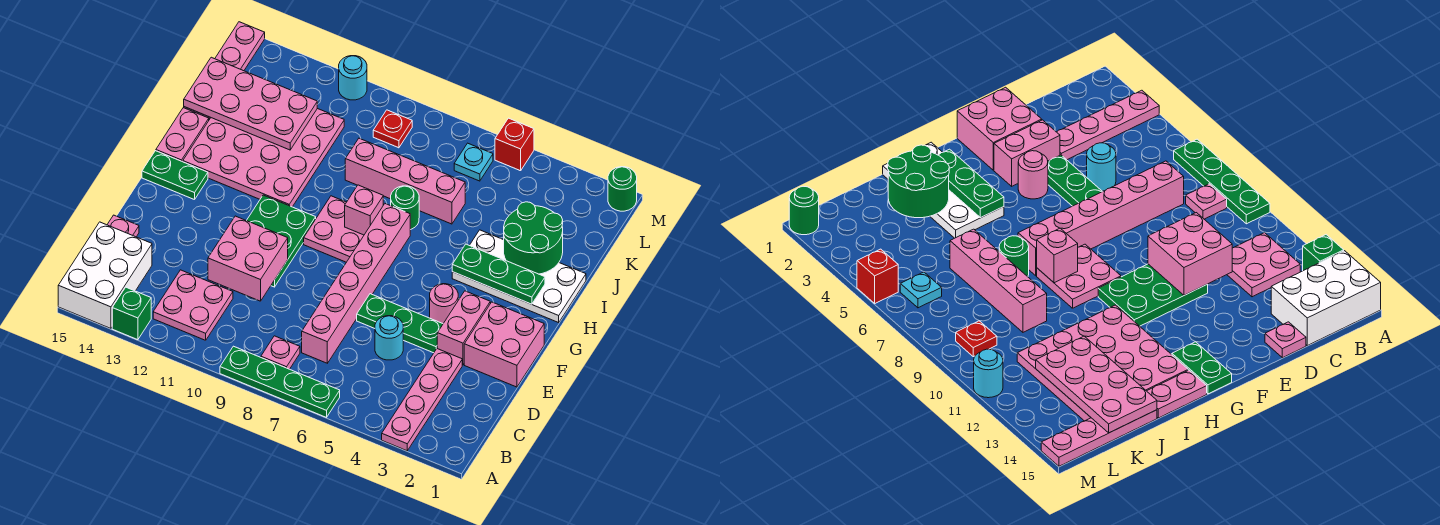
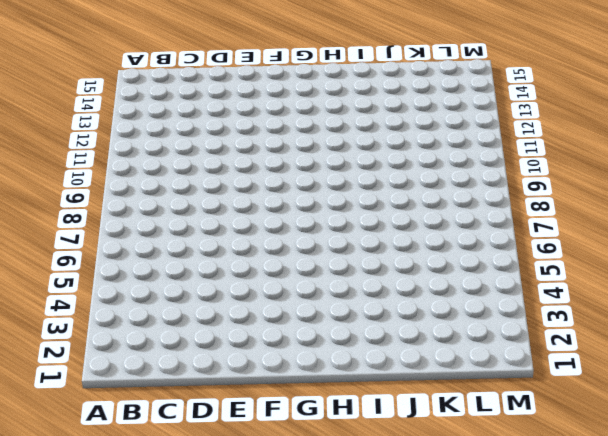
none -> pink 1x4 plate [382,349,462,451]
none -> green 1x4 plate [220,346,340,417]
none -> green 1x1 brick [112,287,151,340]
none -> white 2x3 brick [58,222,152,329]

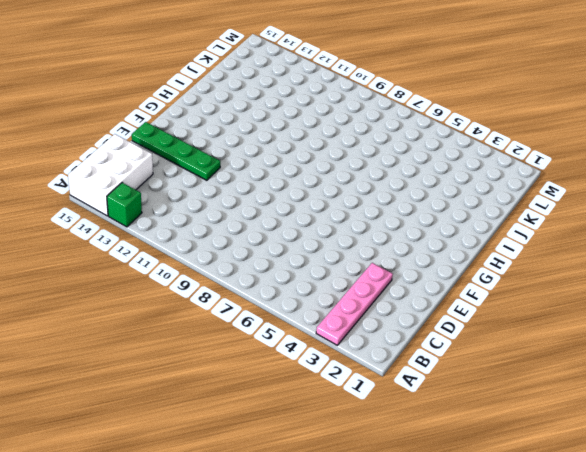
green 1x4 plate [132,122,220,180] -> green 1x4 plate moved to [220,346,340,417]
none -> pink 1x1 plate [261,336,300,369]
none -> pink 2x2 plate [153,270,233,340]
none -> pink 1x6 brick [302,204,410,363]
none -> cyan 1x1 round brick [375,316,403,360]

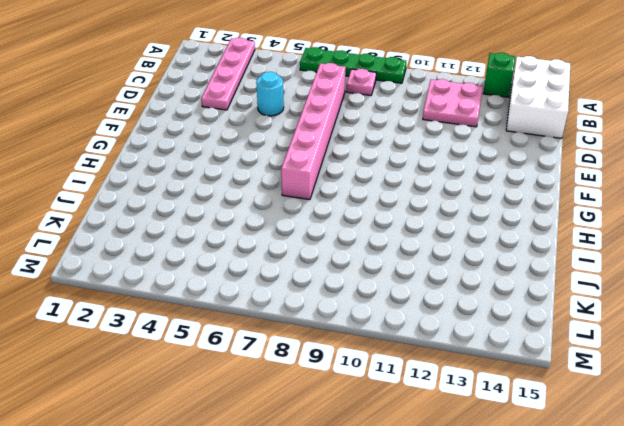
none -> pink 1x1 plate [107,215,139,237]
none -> pink 2x2 brick [464,302,544,387]
none -> pink 1x2 brick [437,291,490,365]
none -> green 1x3 plate [357,294,443,353]

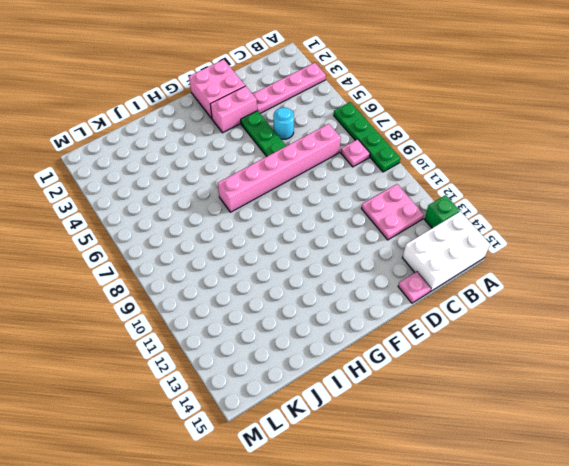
none -> green 2x3 plate [247,195,316,287]
none -> pink 1x1 round brick [430,284,458,323]
none -> pink 2x2 plate [304,196,364,262]
none -> green 1x2 plate [142,151,208,200]

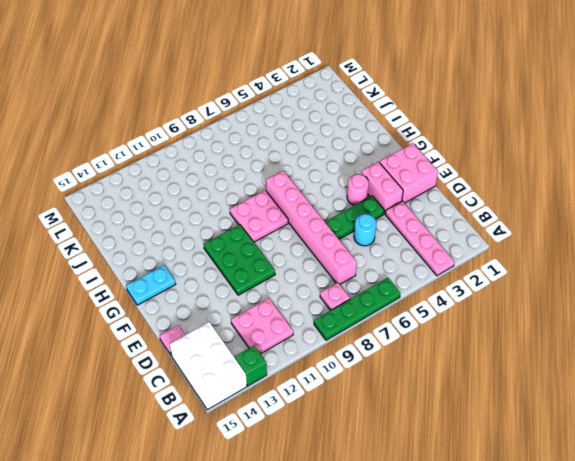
cyan 1x2 plate [126,265,176,305] -> green 1x2 plate [142,151,208,200]
none -> white 2x4 plate [452,230,586,323]
none -> pink 4x4 plate [183,108,344,207]
none -> pink 1x2 plate [156,108,209,162]
none -> green 1x1 round brick [391,186,419,230]

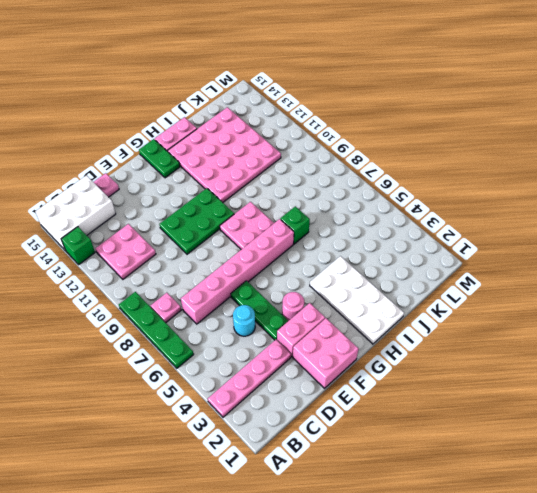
green 1x1 brick [280,206,310,244] -> green 1x1 round brick [391,186,419,230]
none -> pink 1x4 brick [345,138,465,224]
none -> pink 1x4 plate [184,22,265,119]
none -> cyan 1x1 plate [454,143,493,181]
none -> red 1x1 plate [373,110,412,148]

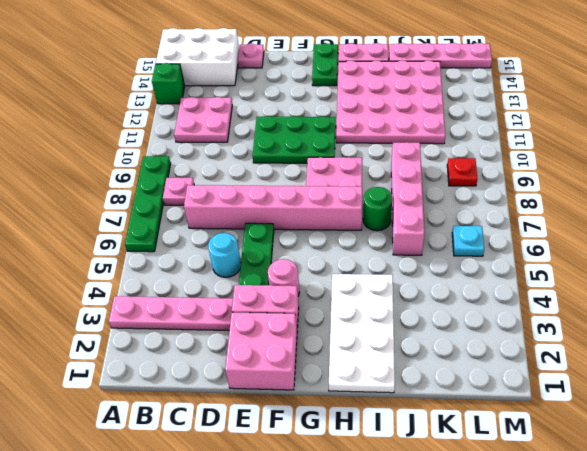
none -> green 1x1 round brick [608,167,637,211]
none -> red 1x1 brick [495,118,534,171]
none -> cyan 1x1 round brick [339,56,367,100]
none -> pink 2x2 brick [208,216,288,301]

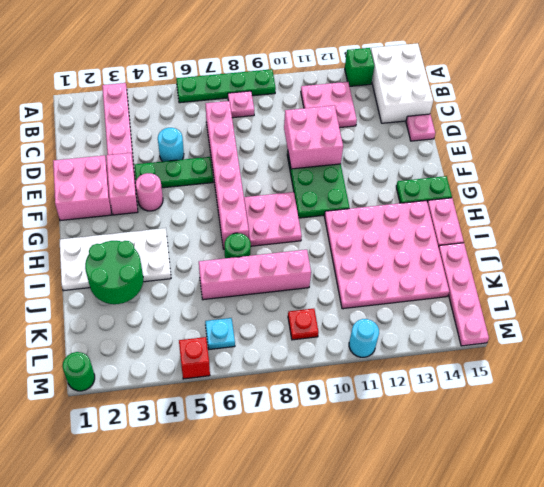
none -> green 1x3 plate [452,244,545,304]
none -> pink 1x1 brick [345,185,383,235]
none -> pink 2x4 plate [184,57,317,150]

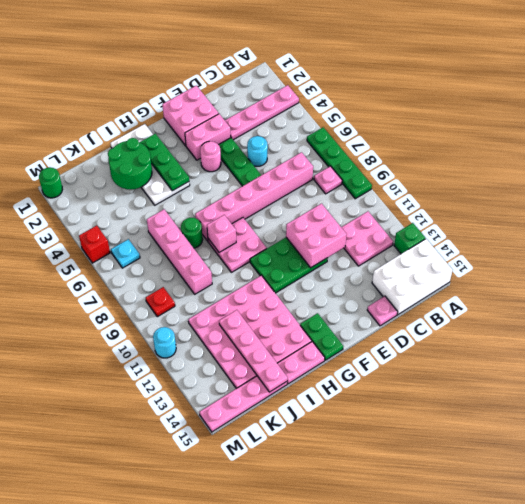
pink 1x4 plate [219,310,288,392] -> pink 2x4 plate [184,57,317,150]

